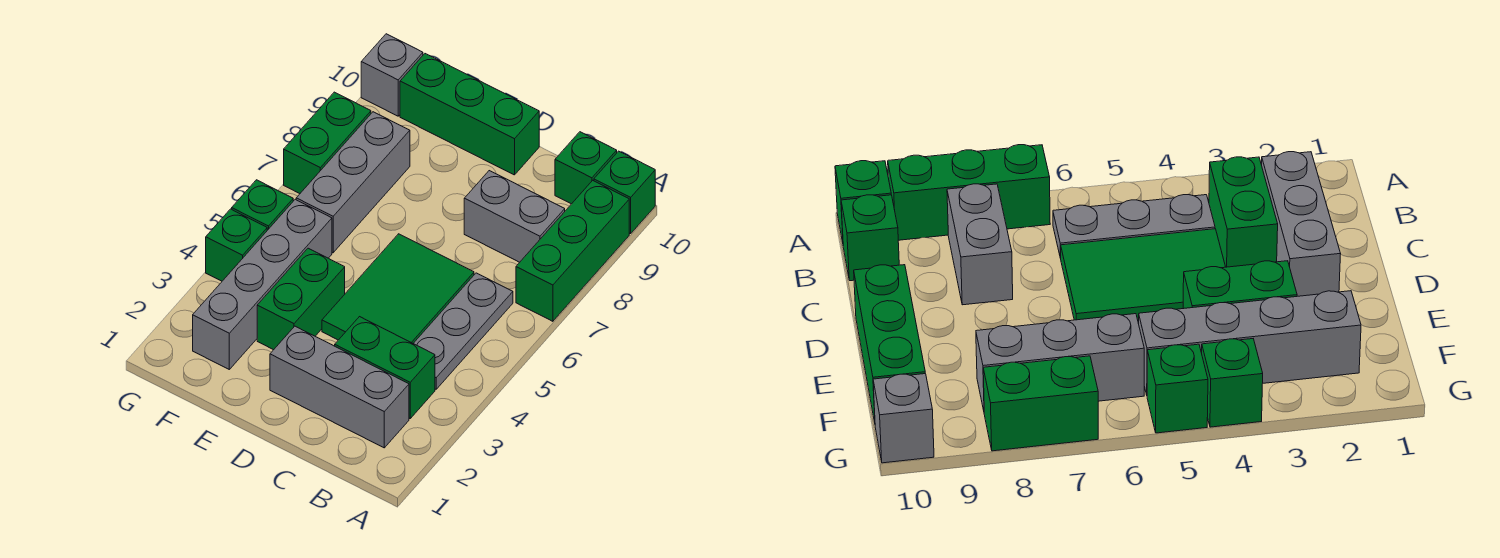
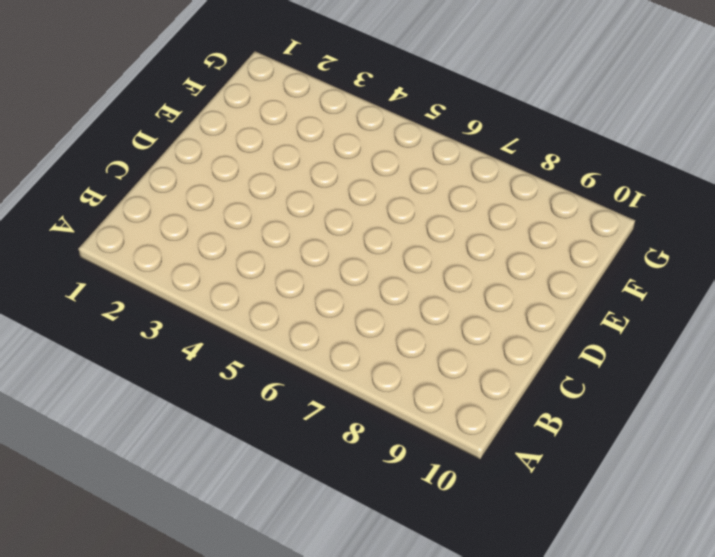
none -> green 1x3 brick [516,180,629,321]
none -> green 1x1 brick [594,151,655,234]
none -> grey 1x3 brick [270,326,409,448]

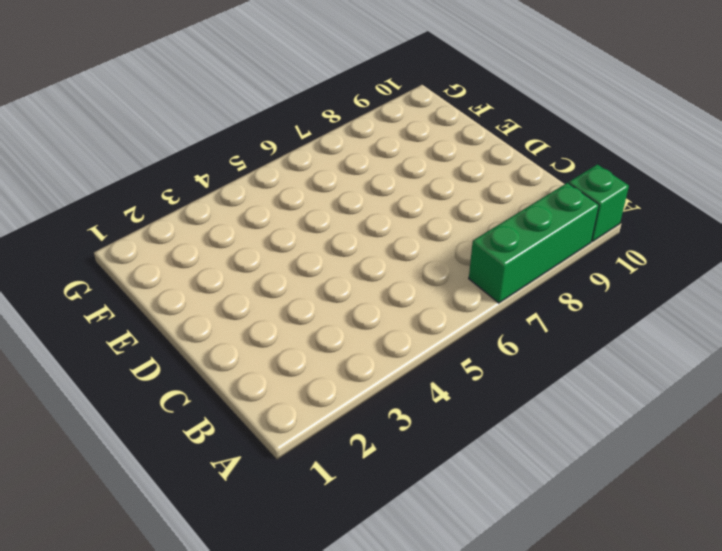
none -> grey 1x3 brick [270,326,409,448]
none -> green 1x2 brick [335,317,435,418]
none -> grey 1x3 plate [413,273,513,389]

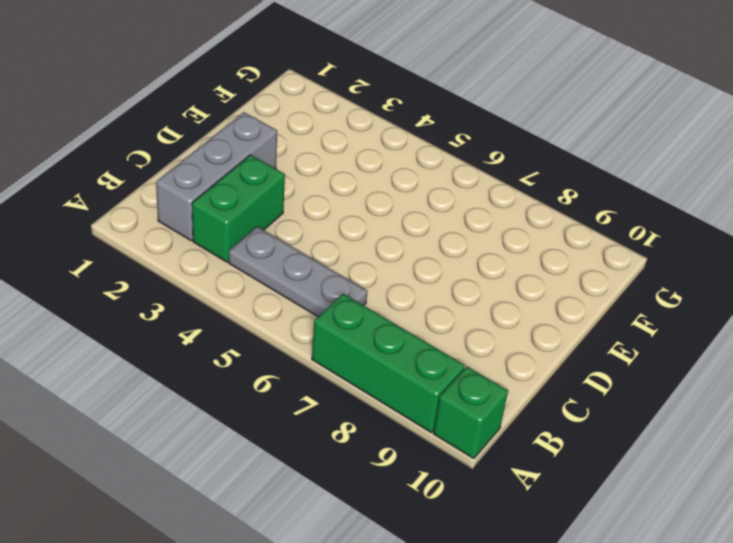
none -> grey 1x2 brick [464,171,565,262]
none -> green 1x1 brick [555,132,617,204]
none -> green 2x3 tile [322,234,474,343]

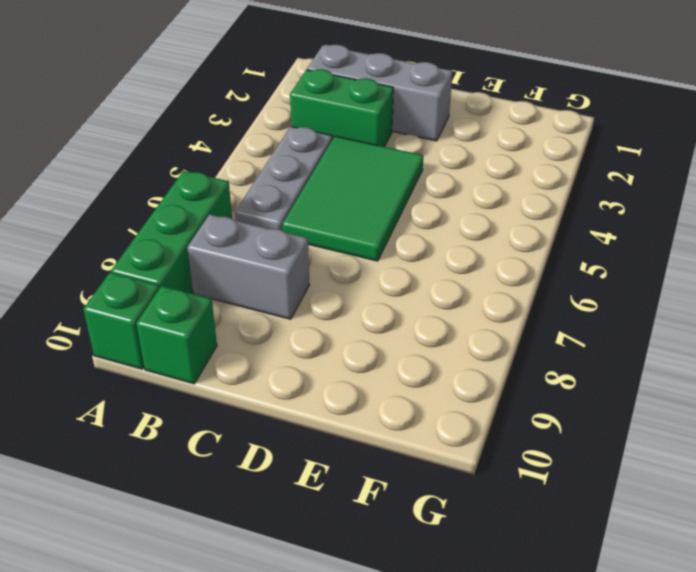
none -> green 1x3 brick [400,54,539,175]
none -> green 1x2 brick [257,248,345,350]
none -> grey 1x4 brick [193,199,332,369]

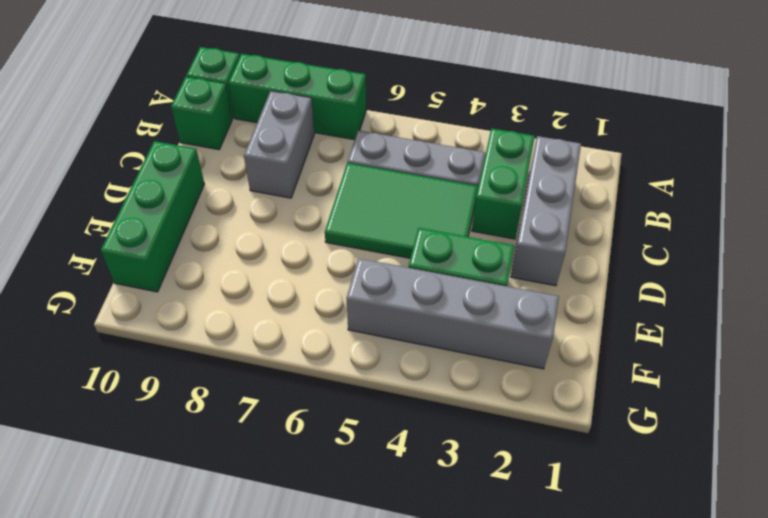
none -> grey 1x3 brick [296,112,410,253]
none -> green 1x1 brick [206,209,267,281]
none -> green 1x1 brick [232,180,293,230]

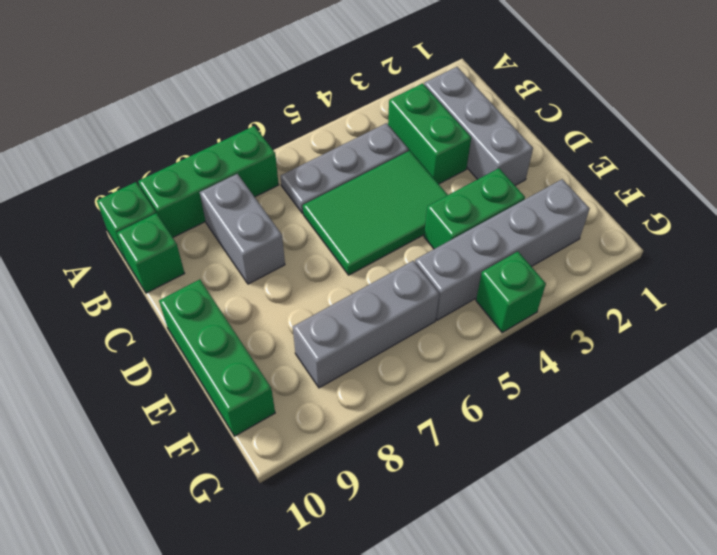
none -> green 1x1 brick [232,180,293,230]
none -> green 1x2 brick [284,92,371,194]
none -> grey 1x1 brick [361,34,423,116]

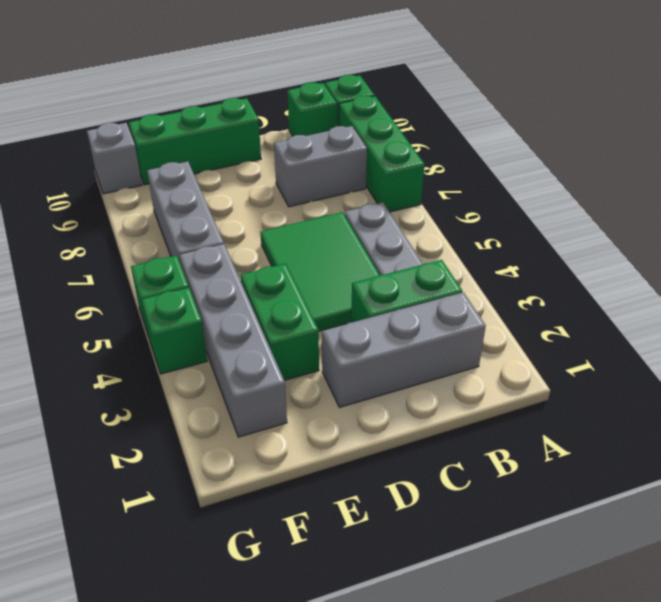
none -> green 1x2 brick [284,92,371,194]

